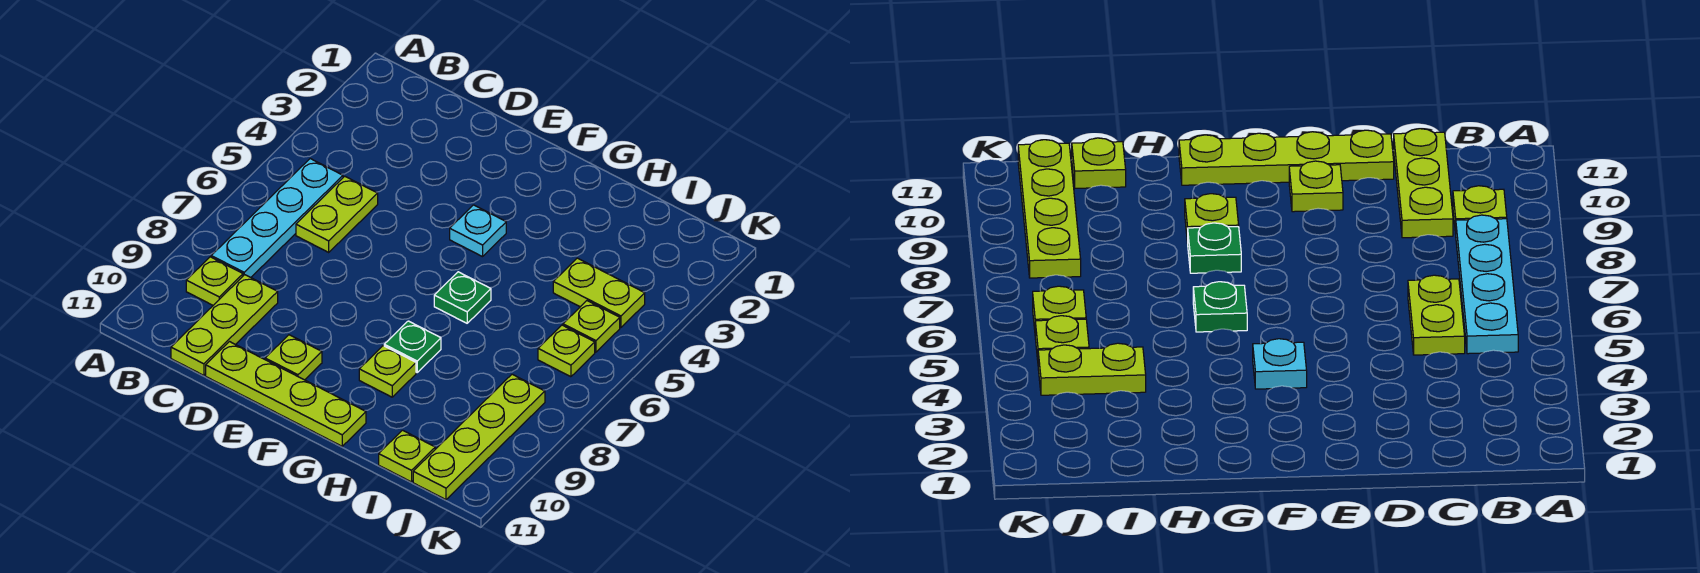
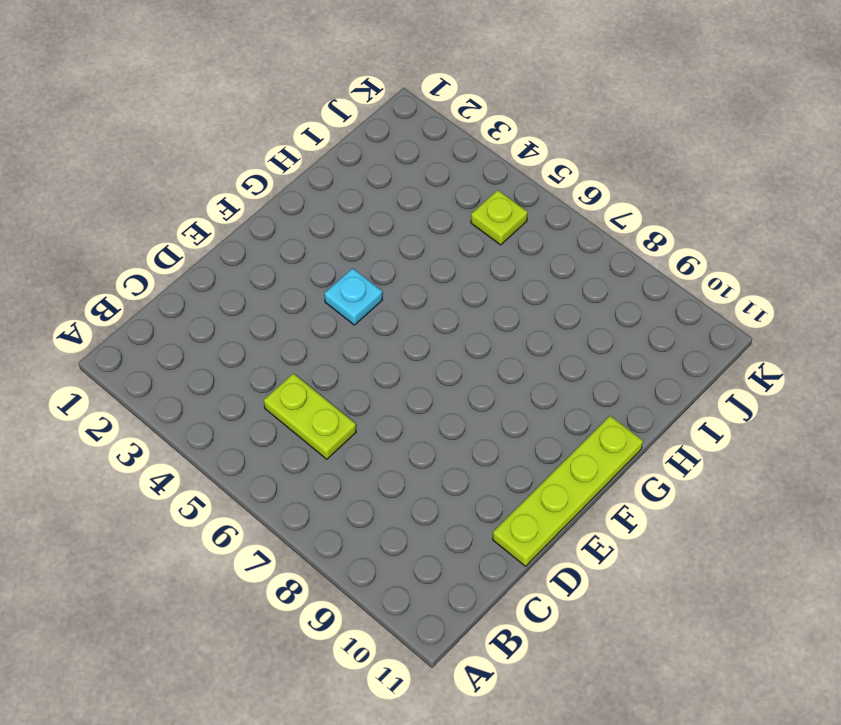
none -> cyan 1x4 plate [211,159,343,277]
none -> lime 1x1 plate [186,257,243,305]
none -> lime 1x3 plate [171,275,278,375]

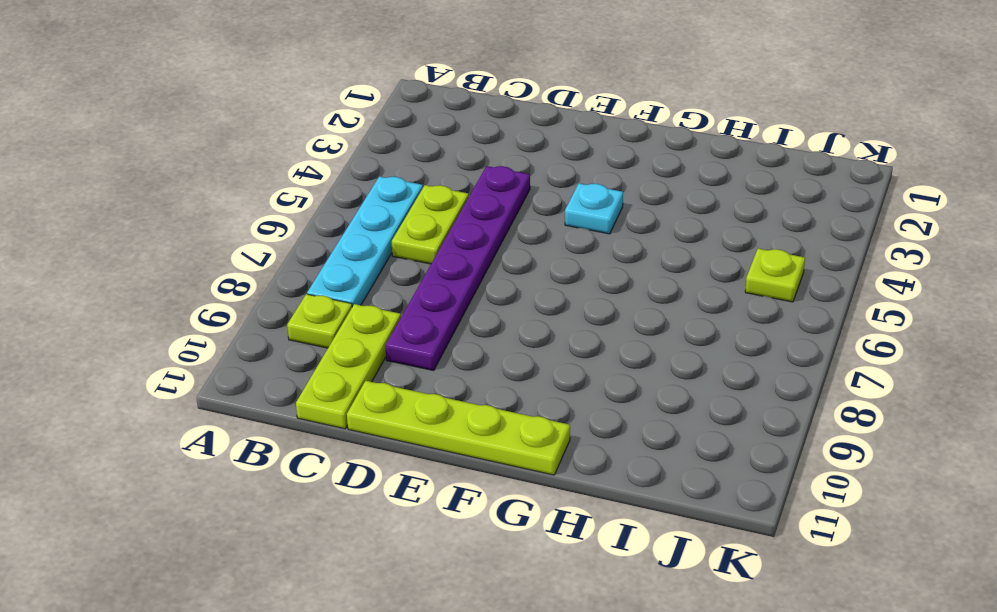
purple 1x6 plate [386,166,530,370] -> none
none -> lime 1x1 plate [265,335,322,380]
none -> green 1x1 plate [434,272,491,323]
none -> green 1x1 plate [384,321,441,372]

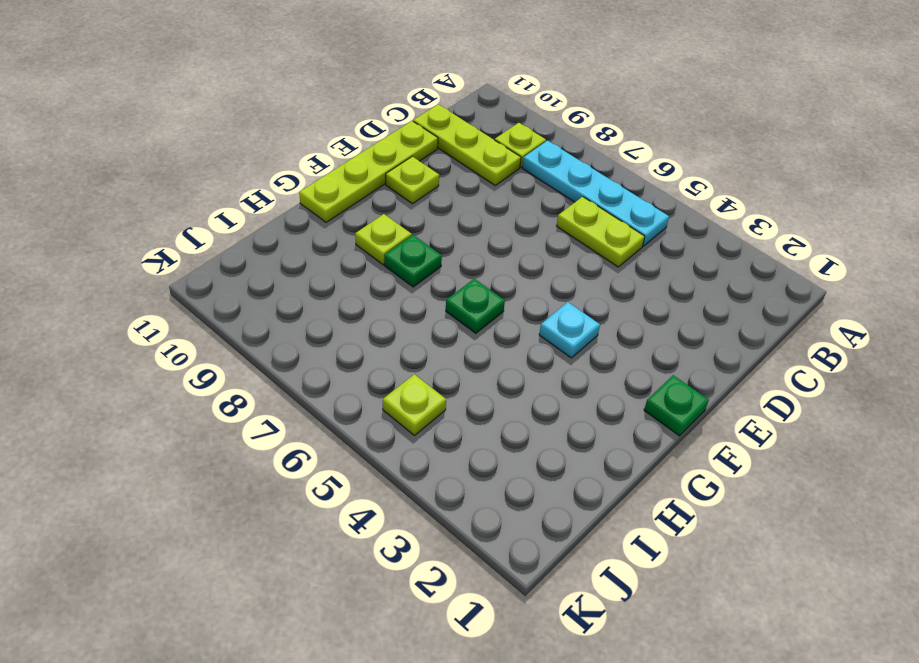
green 1x1 plate [644,375,709,436] -> none
none -> lime 1x2 plate [553,258,645,328]
none -> lime 1x1 plate [379,430,435,482]
none -> lime 1x1 plate [538,325,595,377]

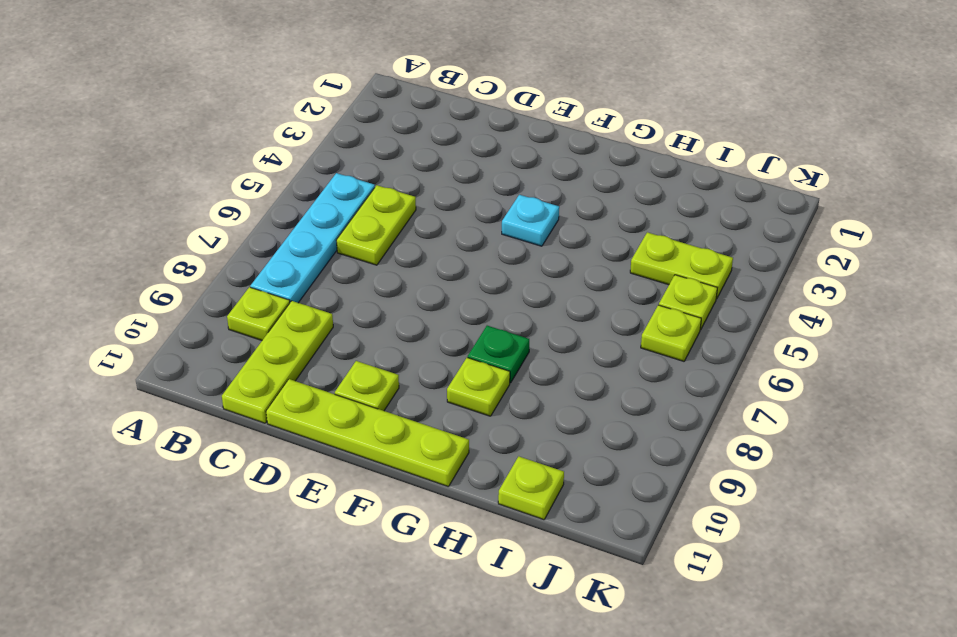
none -> green 1x1 plate [434,272,491,323]
none -> lime 1x4 plate [413,374,545,500]

